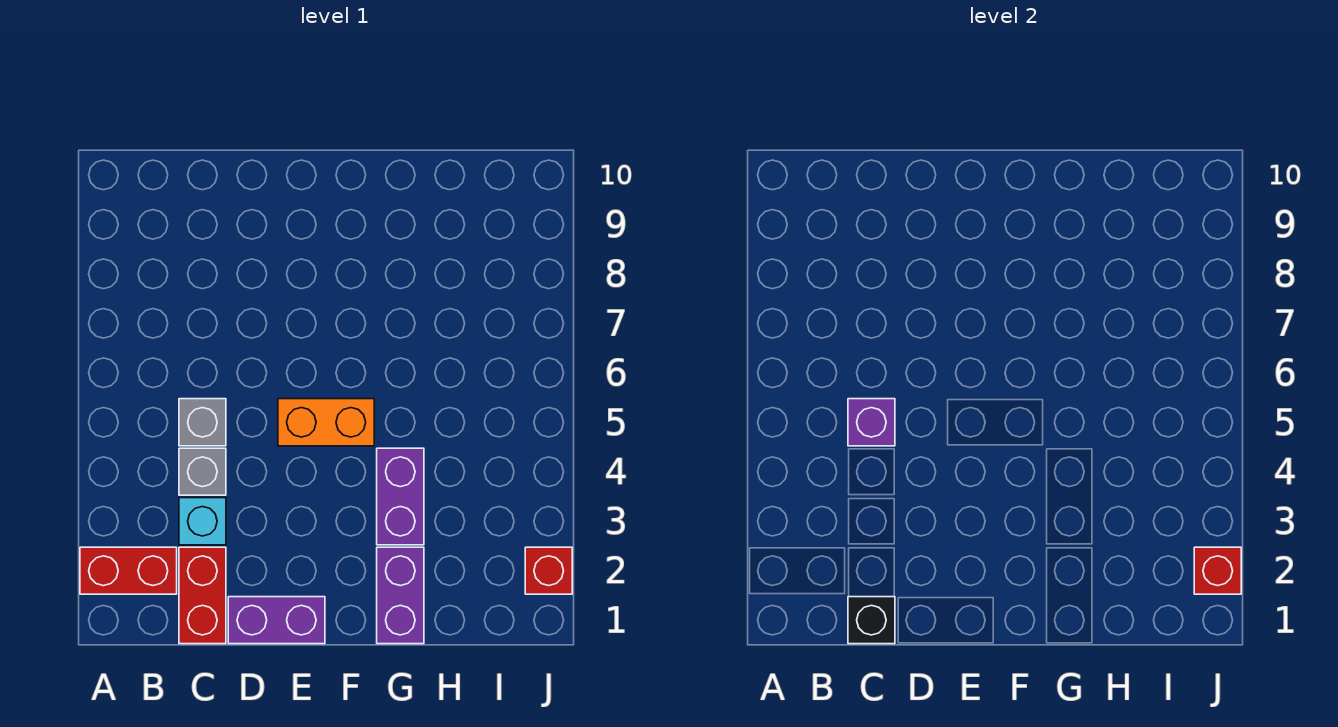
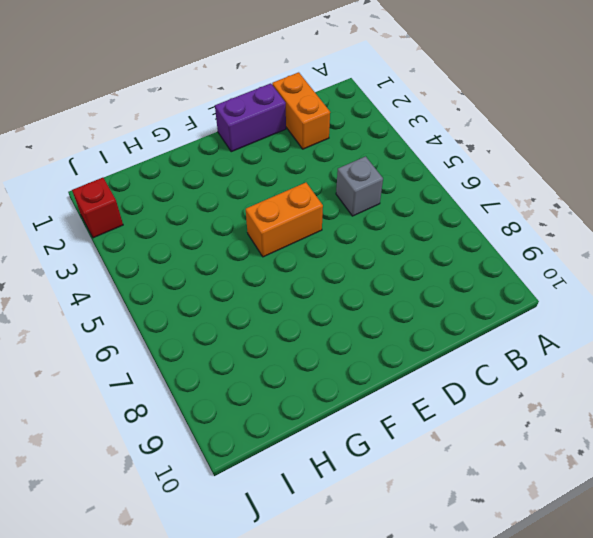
orange 1x2 brick [272,72,330,149] -> red 1x2 brick [179,547,226,644]
none -> red 1x2 brick [80,547,177,594]
none -> cyan 1x1 brick [179,498,226,545]
none -> grey 1x1 brick [179,448,226,495]

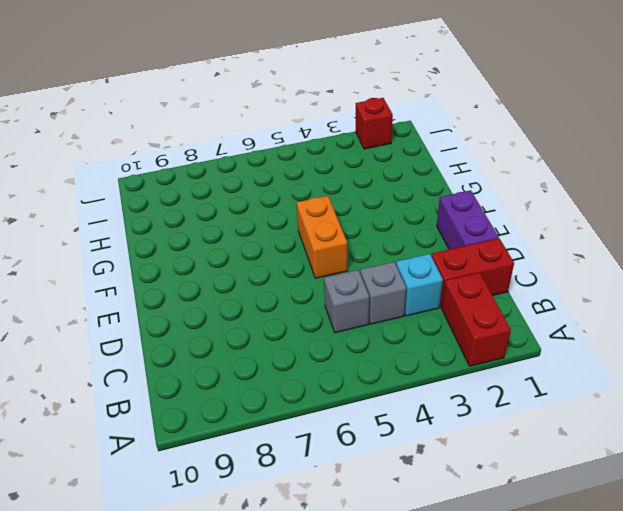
none -> purple 1x2 brick [377,547,424,644]
none -> purple 1x2 brick [377,448,424,545]
none -> black 1x1 brick [848,597,895,644]

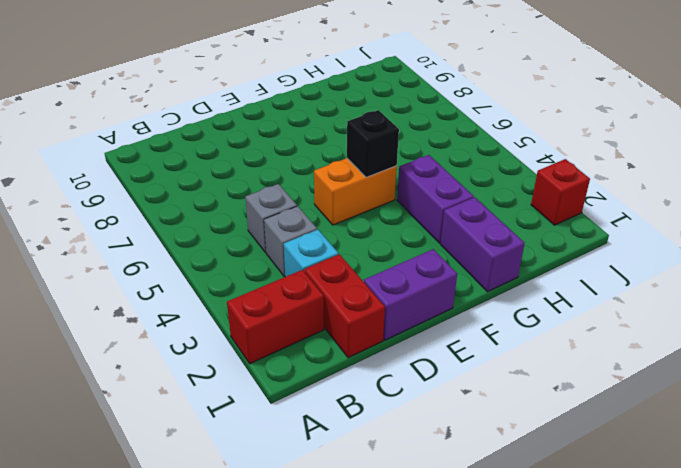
black 1x1 brick [347,110,399,178] -> black 1x1 brick moved to [848,597,895,644]
none -> purple 1x1 brick [848,399,895,446]
none -> red 1x1 brick [1194,547,1241,594]

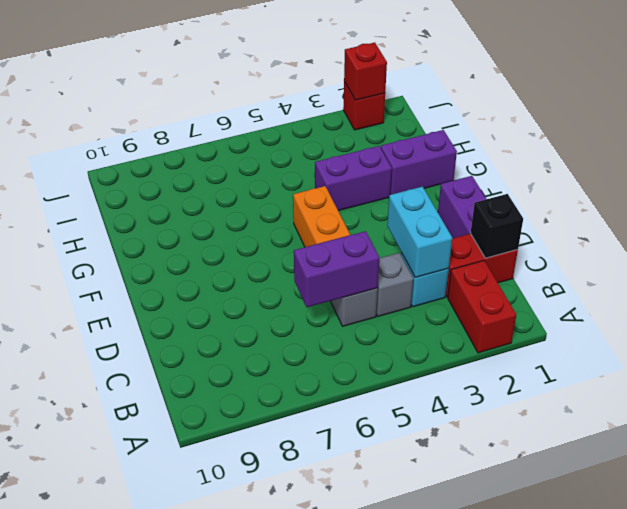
cyan 1x2 brick [387,187,452,277] -> none
purple 1x2 brick [294,231,379,307] -> purple 1x1 brick [848,399,895,446]

